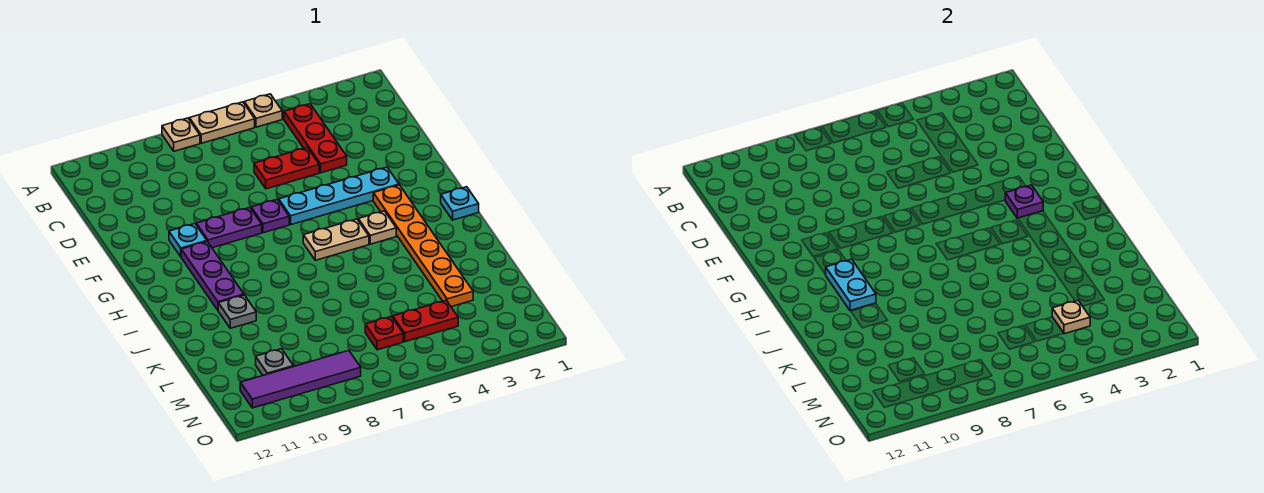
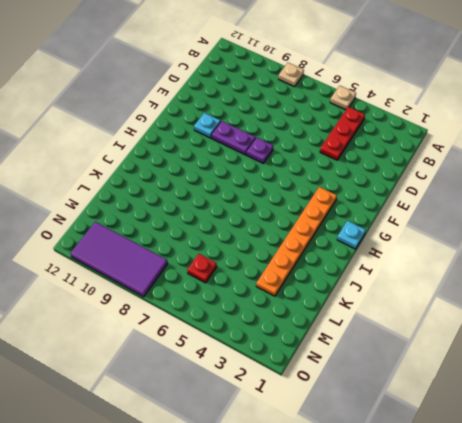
purple 2x4 tile [71,222,168,297] -> purple 1x4 tile [240,350,361,408]
none -> tan 1x2 plate [189,102,255,143]
none -> red 1x2 plate [254,148,319,189]
none -> cyan 1x4 plate [279,167,399,224]

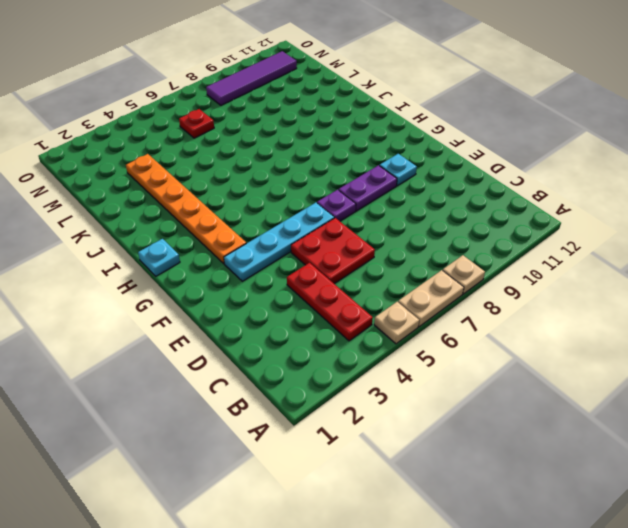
red 2x2 plate [291,218,375,284] -> red 1x2 plate [254,148,319,189]
none -> purple 1x3 plate [181,242,244,310]
none -> tan 1x1 plate [358,211,396,244]
none -> tan 1x2 plate [303,219,369,260]

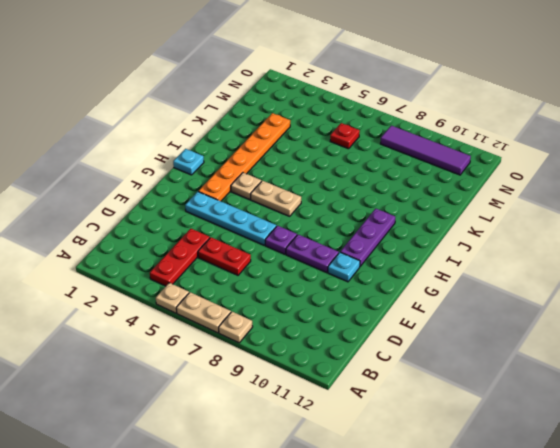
none -> grey 1x1 plate [218,295,256,328]
none -> red 1x2 plate [393,301,458,342]
none -> grey 1x1 plate [256,349,293,375]

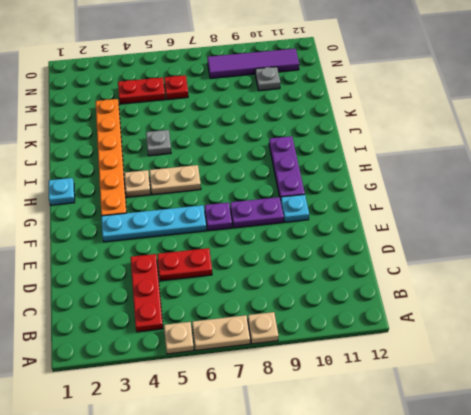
grey 1x1 plate [146,130,171,156] -> grey 1x1 plate moved to [218,295,256,328]
none -> purple 1x1 plate [1005,185,1043,218]
none -> cyan 1x2 plate [825,259,876,310]
none -> tan 1x1 plate [1052,301,1090,334]

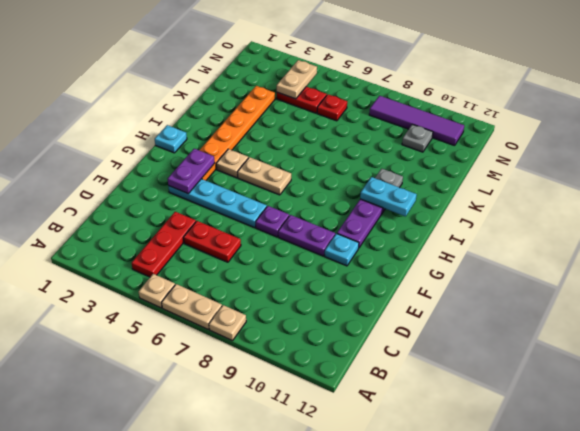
purple 1x2 plate [168,149,215,194] -> purple 1x1 plate [1005,185,1043,218]
cyan 1x2 plate [360,177,417,216] -> cyan 1x2 plate turned to [825,259,876,310]
tan 1x2 plate [277,60,317,99] -> tan 1x1 plate [1052,301,1090,334]

